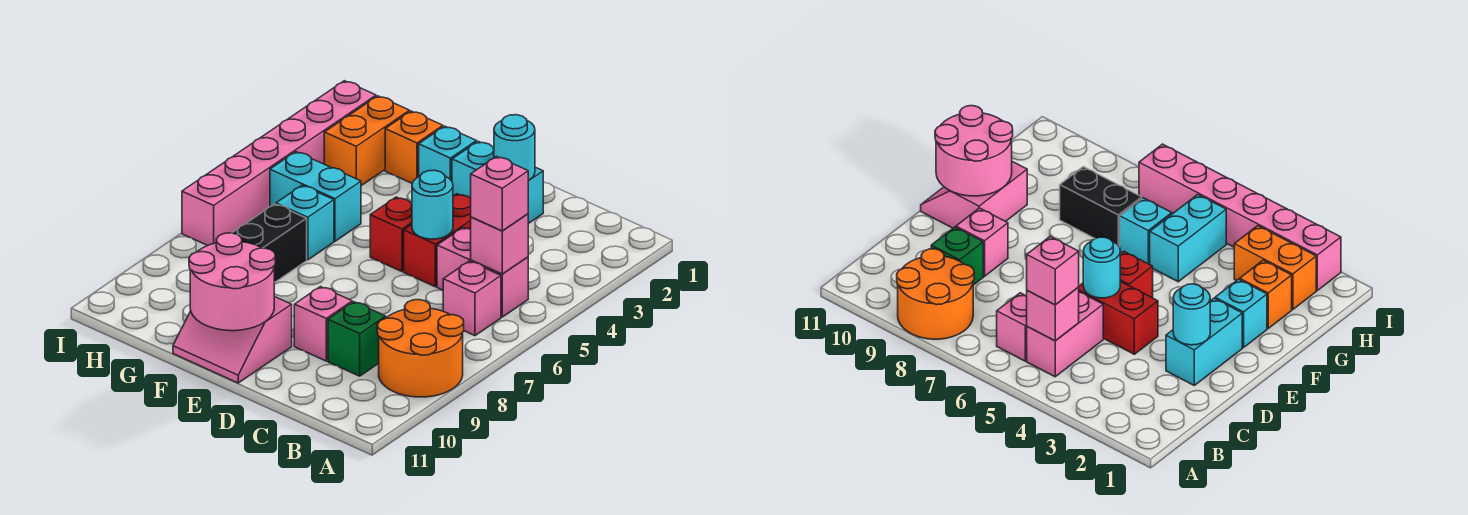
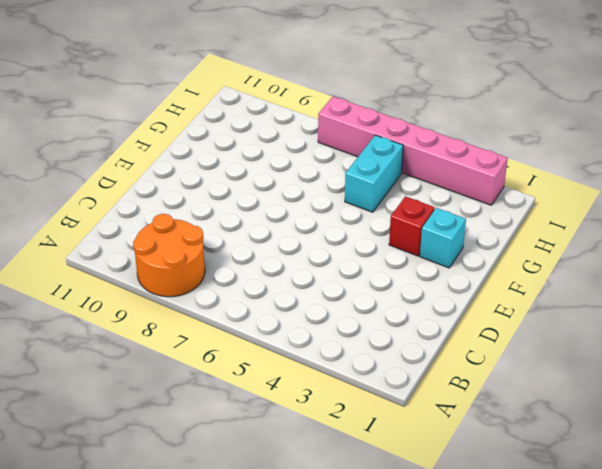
red 1x1 brick [389,196,435,256] -> red 1x1 brick moved to [370,197,412,272]
none -> pink 1x2 brick [437,228,528,317]
none -> pink 1x1 brick [443,261,501,336]
none -> green 1x1 brick [328,302,386,376]

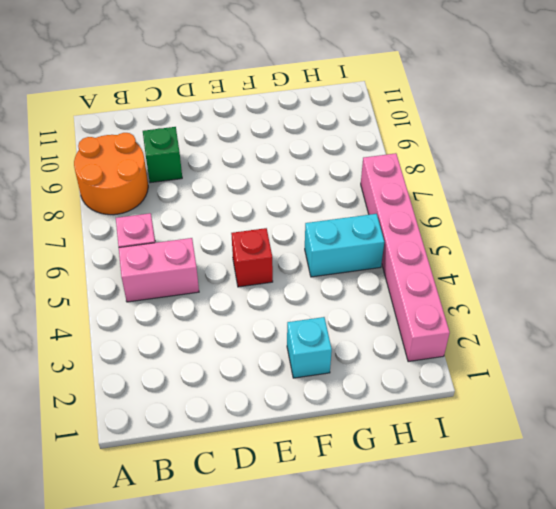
none -> cyan 1x2 brick [452,141,543,224]
none -> red 1x2 brick [404,194,471,287]
none -> pink 1x1 brick [294,287,352,361]

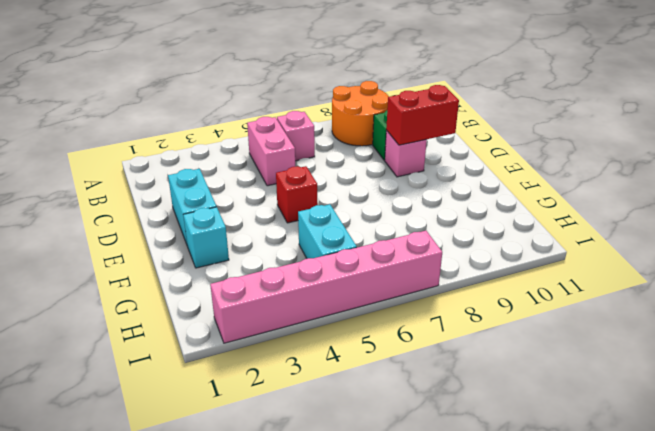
red 1x2 brick [386,85,459,145] -> red 1x2 brick moved to [404,194,471,287]
none -> pink 2x2 slope [173,297,292,383]
none -> orange 1x1 brick [385,111,443,183]
none -> cyan 1x1 brick [276,185,334,260]

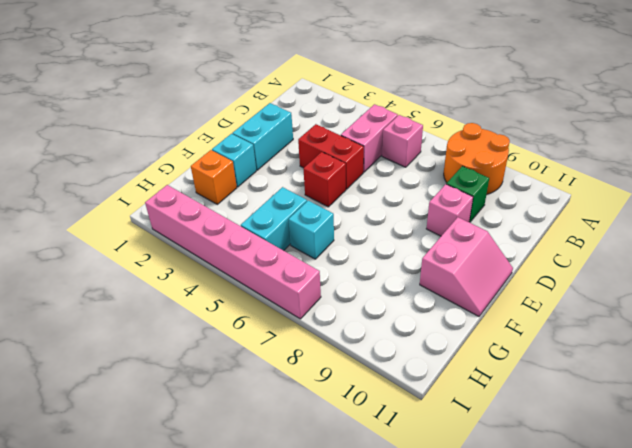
none -> black 1x2 brick [233,204,307,283]
none -> orange 1x2 brick [324,96,410,186]
none -> pink 1x1 brick [471,214,528,274]

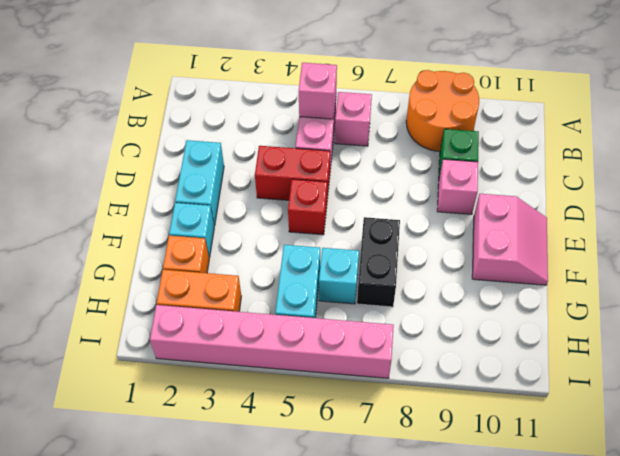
black 1x2 brick [357,217,400,307] -> black 1x2 brick turned to [233,204,307,283]
none -> cyan 1x1 round brick [494,115,535,180]
none -> cyan 1x1 round brick [412,170,453,239]
none -> pink 2x2 round brick [189,233,275,331]

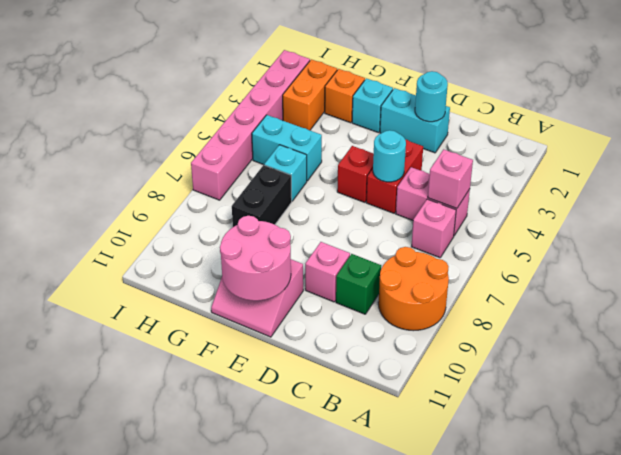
none -> pink 1x1 brick [471,156,528,231]

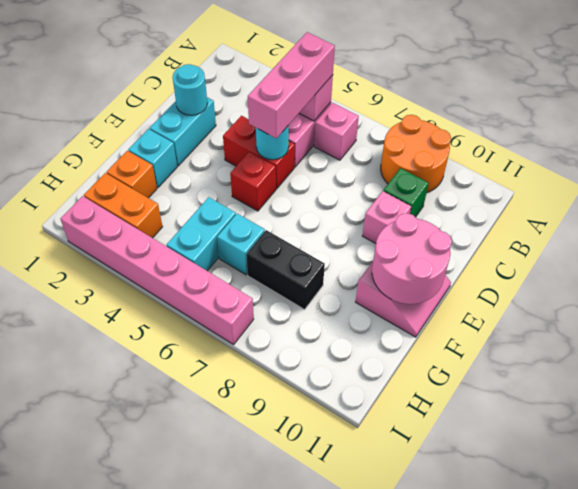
pink 1x3 brick [248,32,335,138] -> pink 1x1 brick [471,156,528,231]

